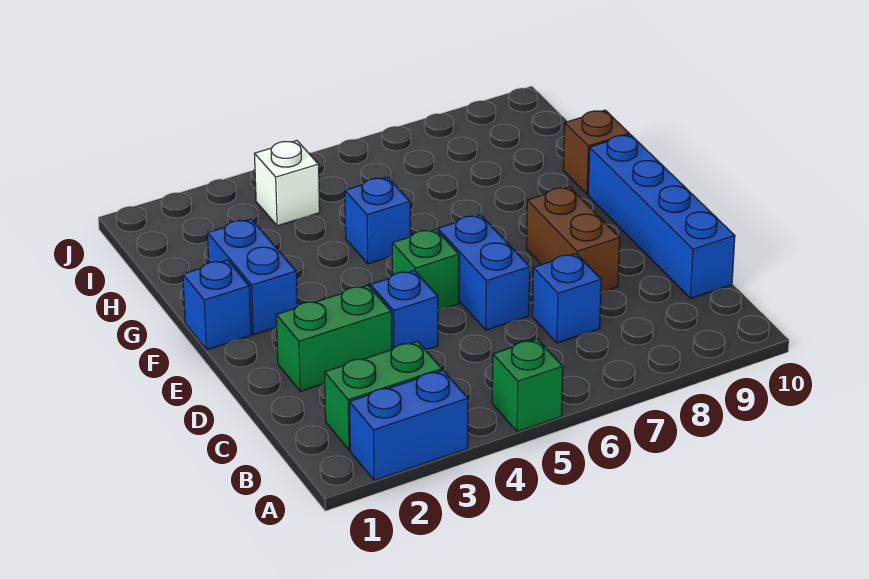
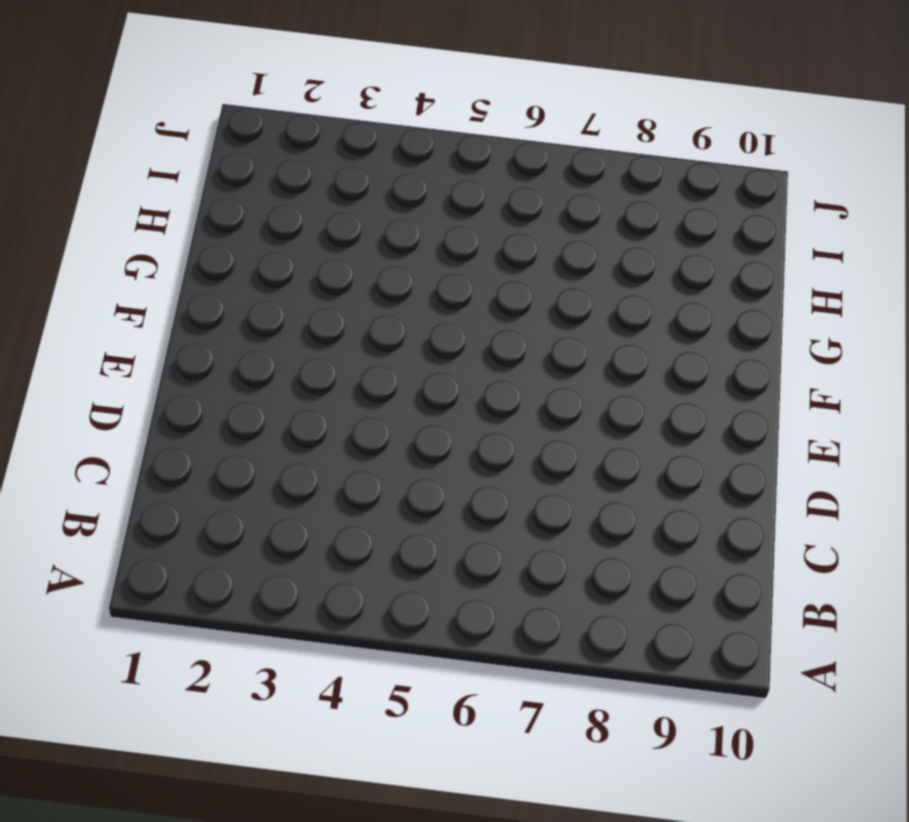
none -> blue 1x2 brick [349,370,468,481]
none -> green 1x1 brick [492,339,563,432]
none -> green 1x2 brick [325,341,442,450]

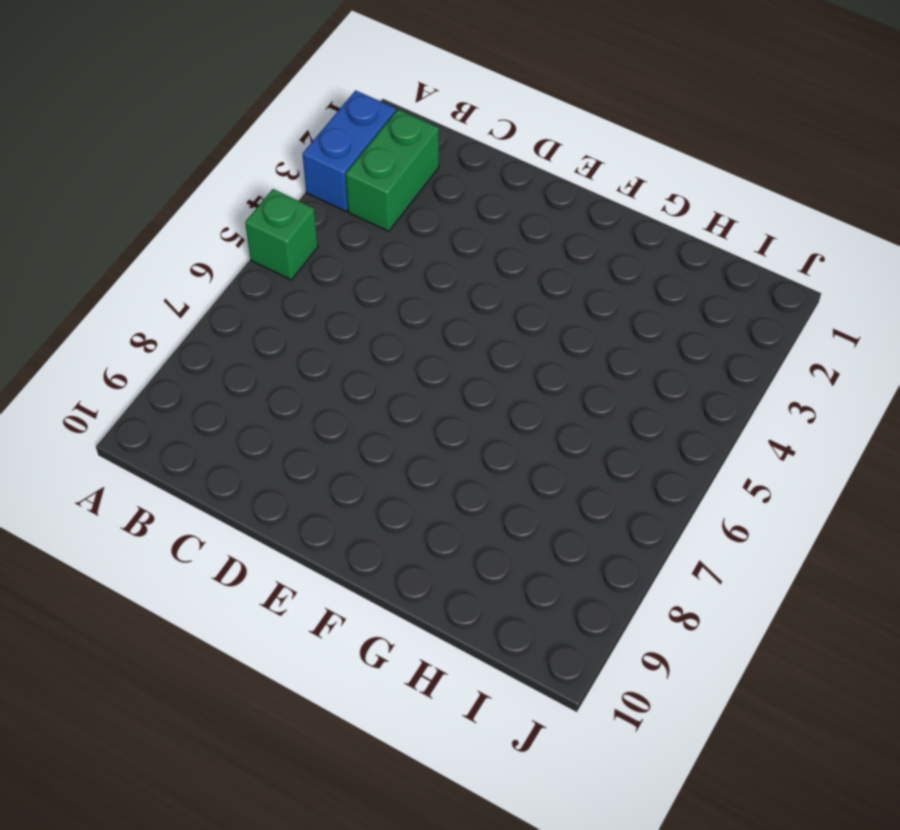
none -> blue 1x1 brick [532,254,601,343]
none -> blue 1x4 brick [588,135,735,298]
none -> green 1x2 brick [276,285,392,391]

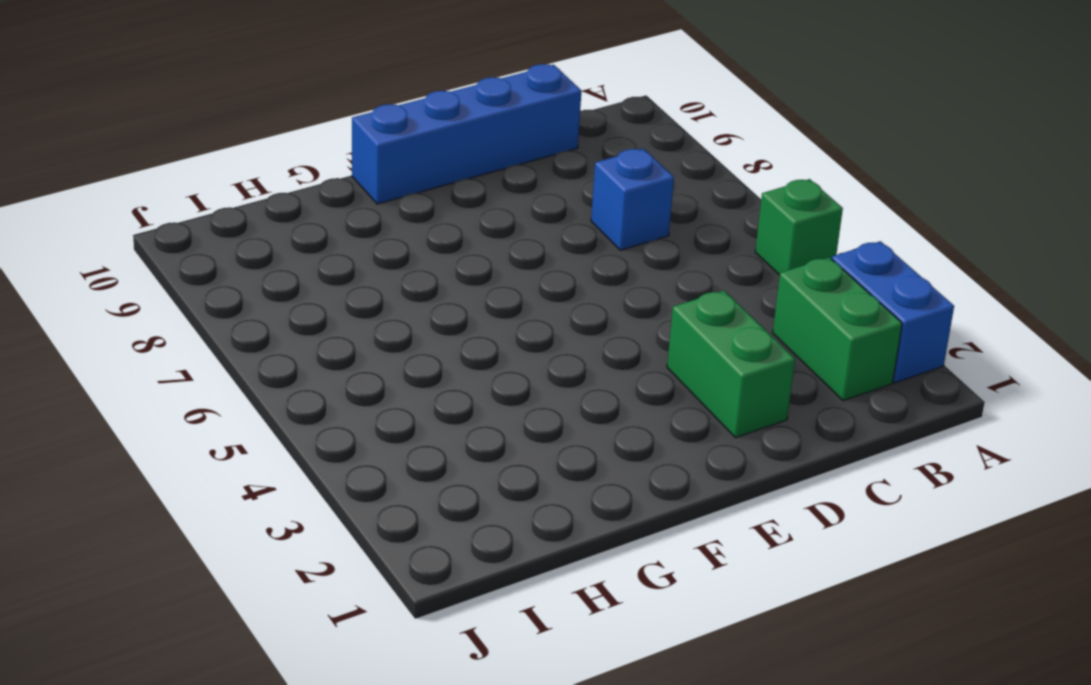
none -> blue 1x1 brick [370,270,438,350]
none -> blue 1x2 brick [438,215,530,330]
none -> brown 1x2 brick [526,187,620,292]

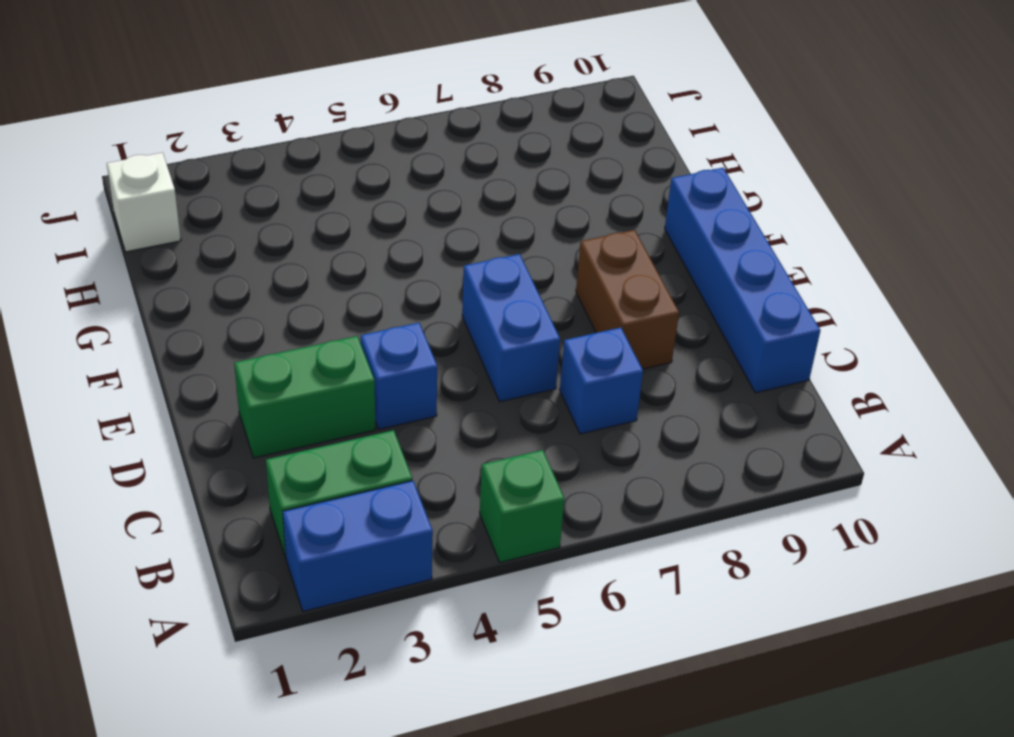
white 1x1 brick [107,153,181,252] -> white 1x1 brick moved to [255,141,320,226]
none -> green 1x1 brick [392,229,459,310]
none -> blue 1x1 brick [183,260,251,350]
none -> blue 1x2 brick [207,219,297,335]

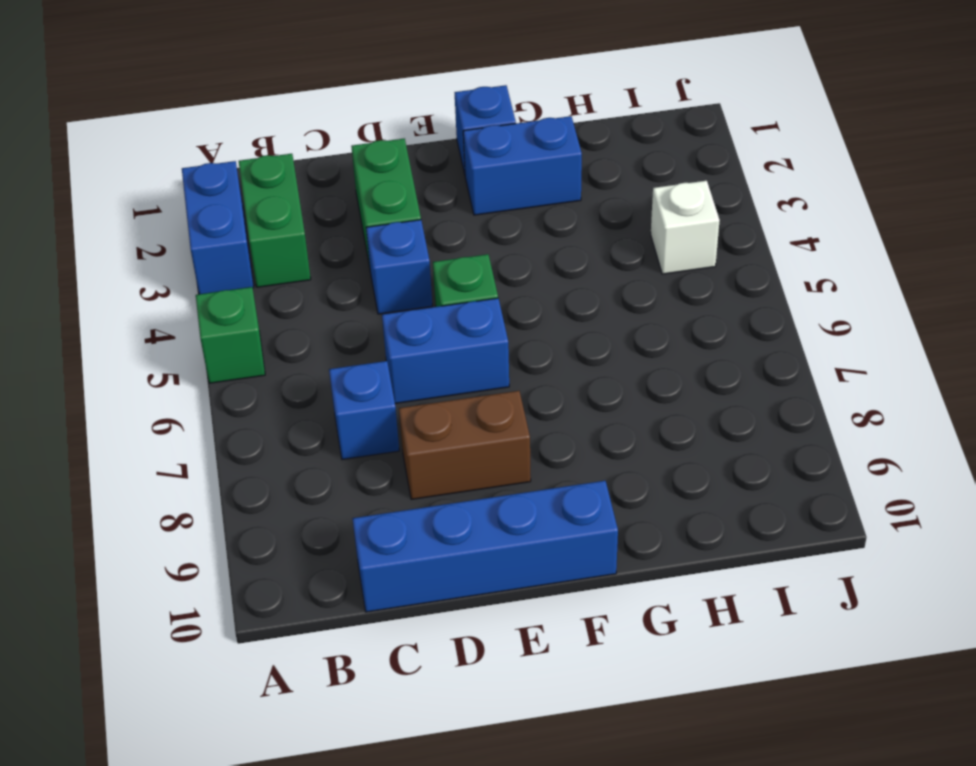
none -> blue 1x1 brick [345,177,410,264]
none -> brown 1x1 brick [564,110,629,194]

